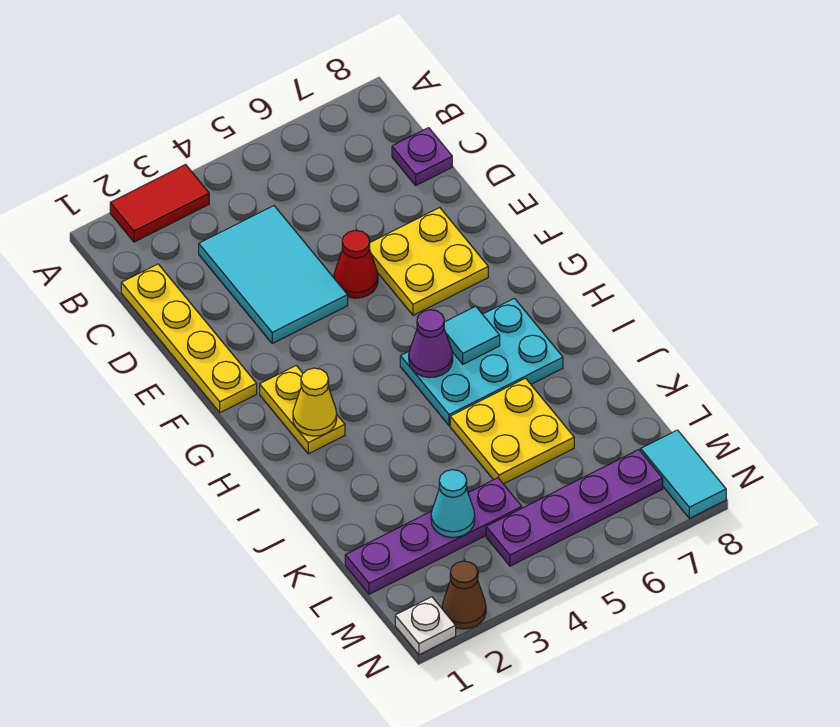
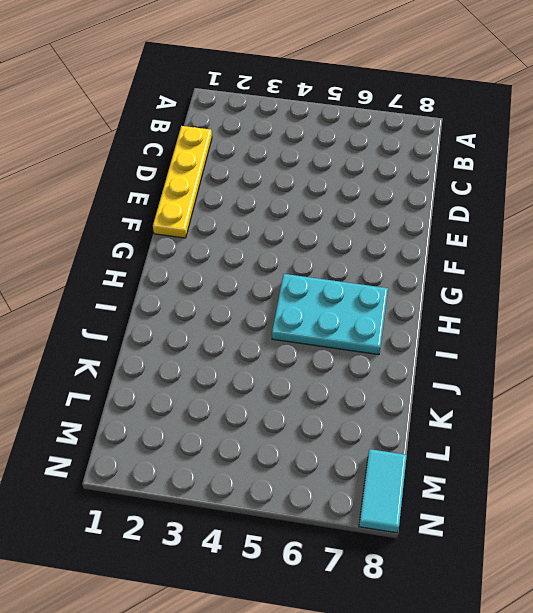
none -> red 1x2 tile [110,165,209,242]
none -> cyan 2x3 tile [199,206,348,343]
none -> purple 1x1 plate [392,128,452,185]

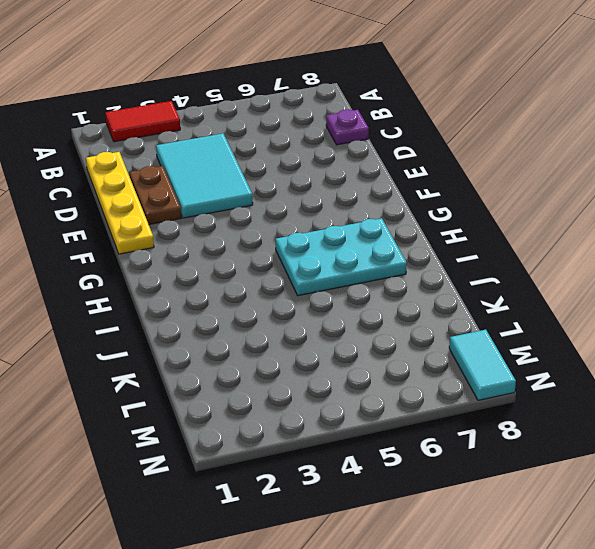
brown 1x2 plate [129,166,181,224] -> none
none -> red 1x1 cone [334,230,378,298]
none -> yellow 2x2 plate [369,208,488,315]
none -> yellow 1x2 plate [260,366,345,454]

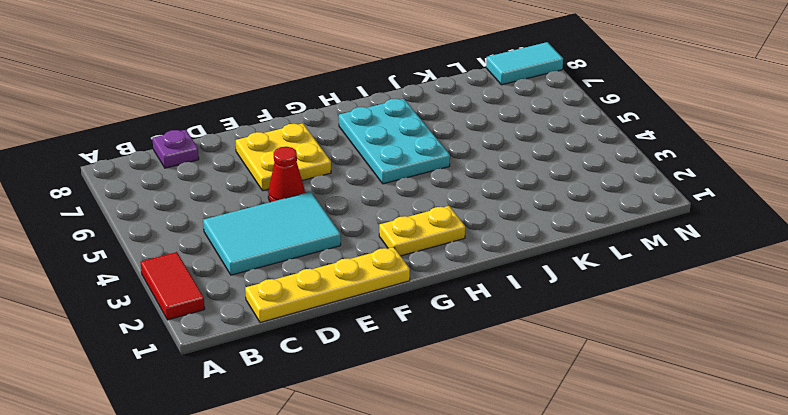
none -> yellow 2x2 plate [450,378,574,484]
none -> purple 1x4 plate [345,478,522,594]
none -> purple 1x4 plate [486,450,663,566]

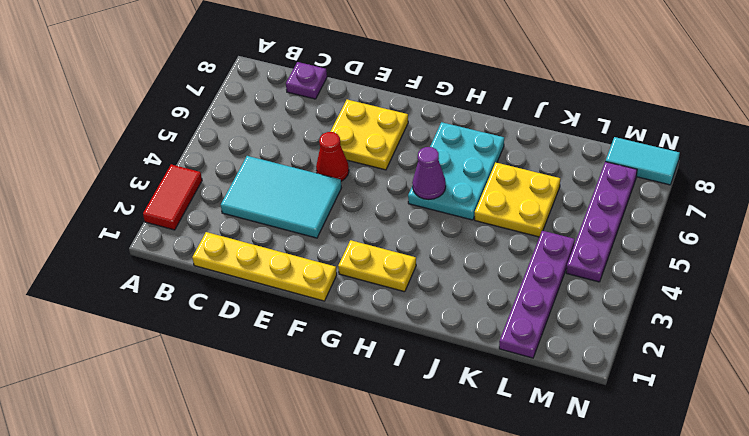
none -> white 1x1 plate [395,597,456,655]
none -> brown 1x1 cone [442,561,486,629]
none -> yellow 1x1 cone [293,368,337,436]

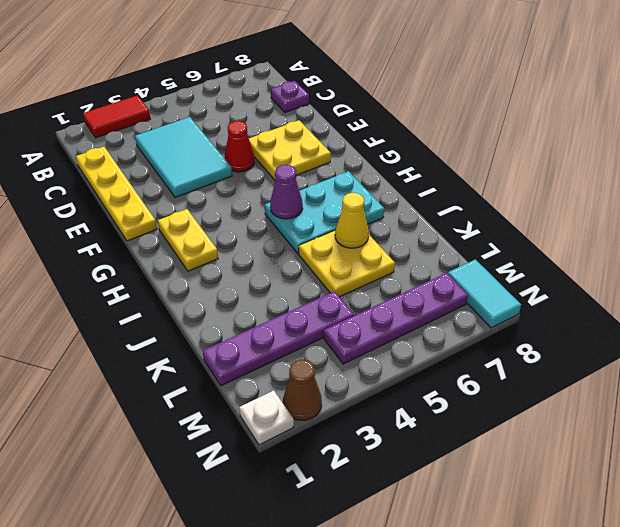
yellow 1x1 cone [335,193,369,248] -> yellow 1x1 cone moved to [293,368,337,436]
none -> cyan 1x1 tile [444,306,500,364]
none -> cyan 1x1 cone [431,470,475,538]

